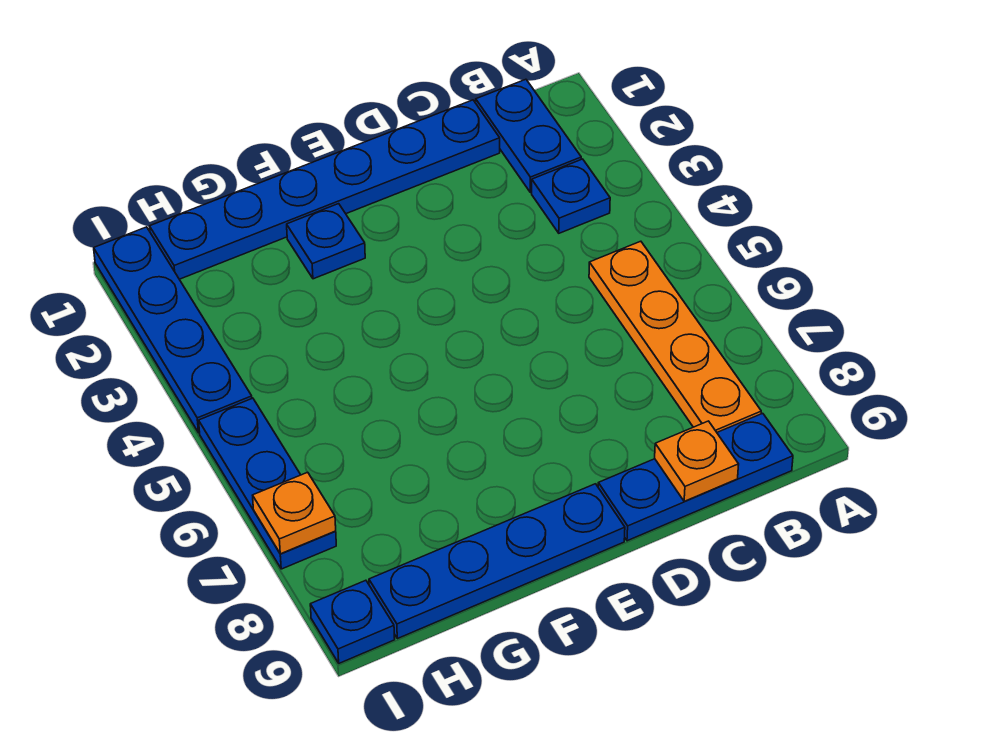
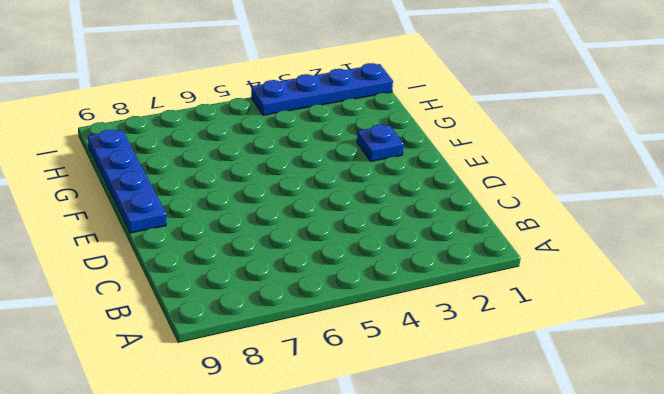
none -> blue 1x2 plate [476,79,581,192]
none -> blue 1x1 plate [532,159,610,233]
none -> orange 1x4 plate [589,241,761,432]

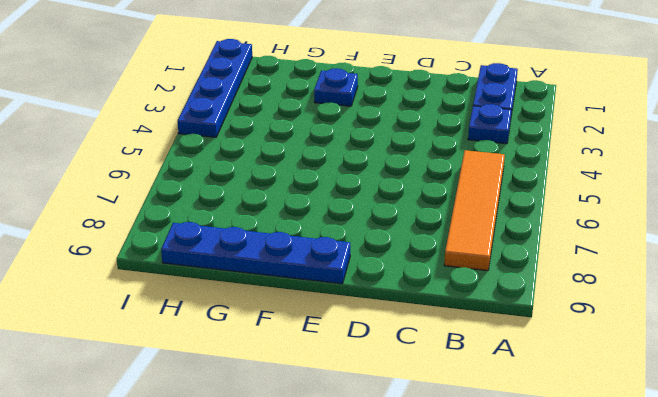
orange 1x4 tile [444,150,505,271] -> orange 1x4 plate [589,241,761,432]
none -> blue 1x3 plate [598,413,793,541]
none -> blue 1x6 plate [150,100,500,279]
none -> blue 1x3 plate [199,398,336,569]

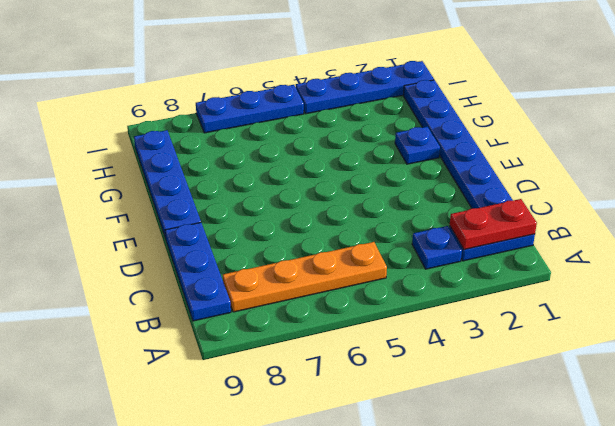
red 1x2 plate [450,199,537,250] -> none
none -> blue 1x1 plate [310,580,395,663]
none -> orange 1x1 plate [655,421,739,501]
none -> orange 1x1 plate [253,472,336,554]

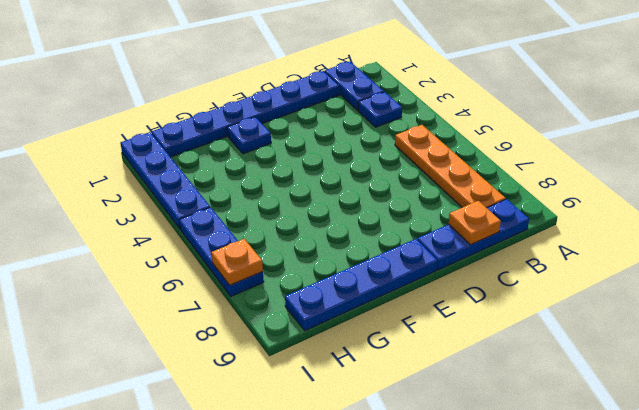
none -> blue 1x1 plate [310,580,395,663]

